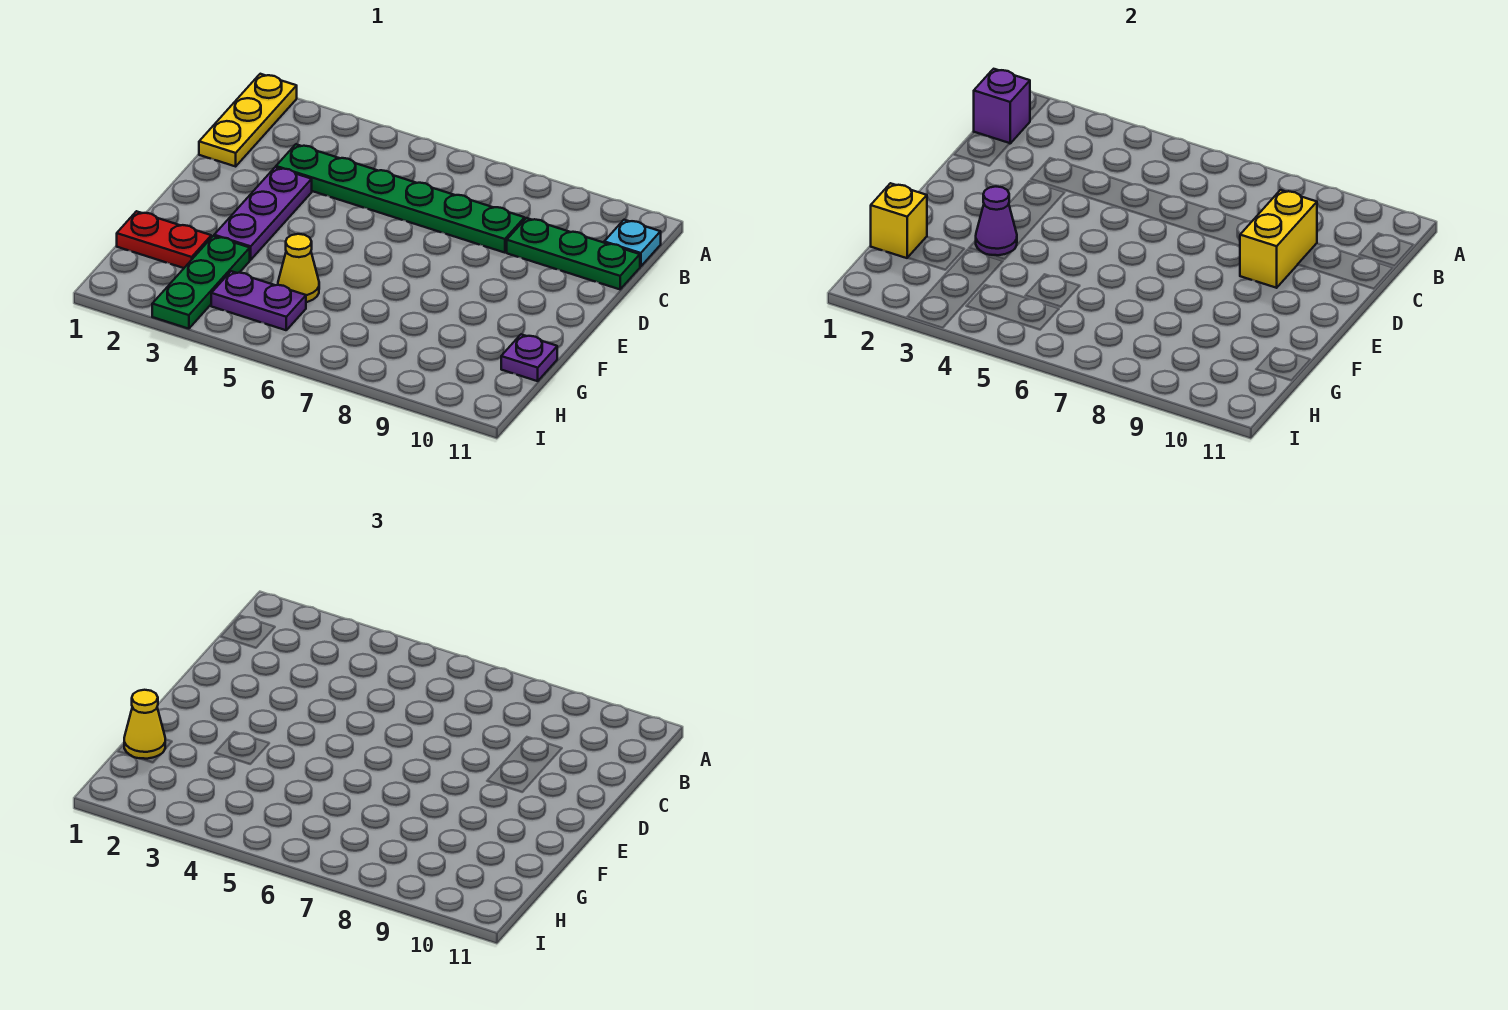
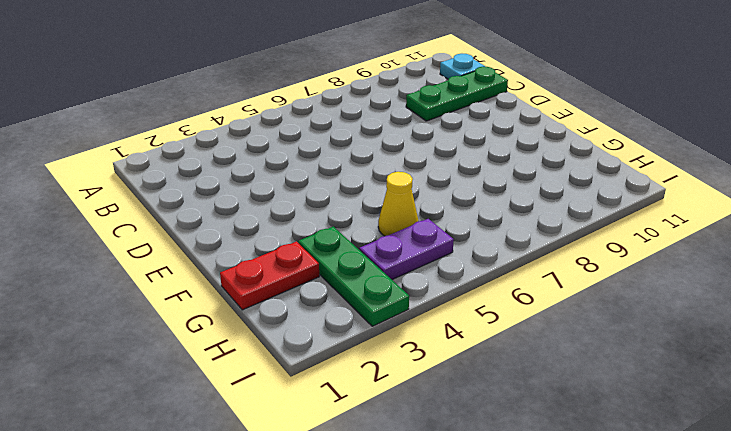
none -> yellow 1x3 plate [199,74,297,166]
none -> green 1x6 plate [276,144,525,253]
none -> purple 1x3 plate [214,167,312,260]

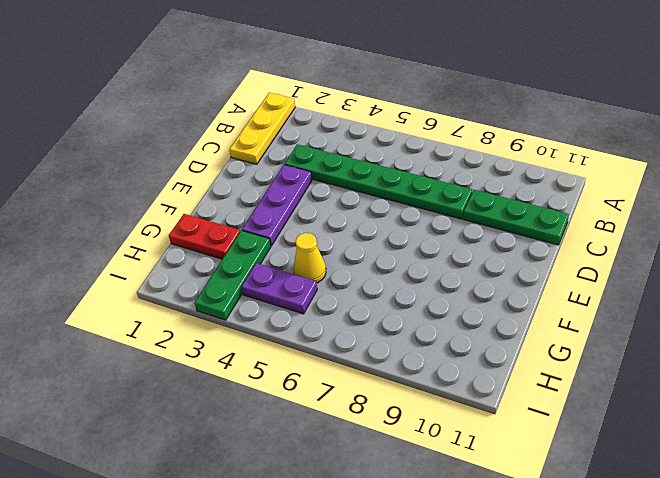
none -> cyan 1x1 plate [604,220,661,267]
none -> purple 1x1 plate [501,334,557,381]
none -> purple 1x1 brick [974,69,1030,143]

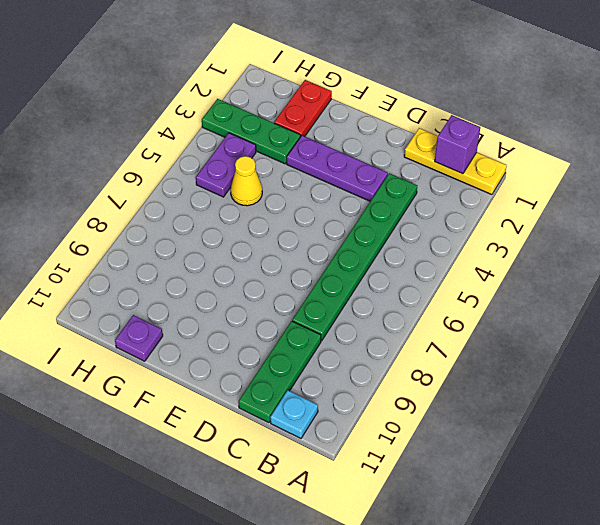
none -> yellow 1x2 brick [1240,190,1317,288]
none -> purple 1x1 cone [976,187,1017,255]
none -> yellow 1x1 brick [871,183,927,258]

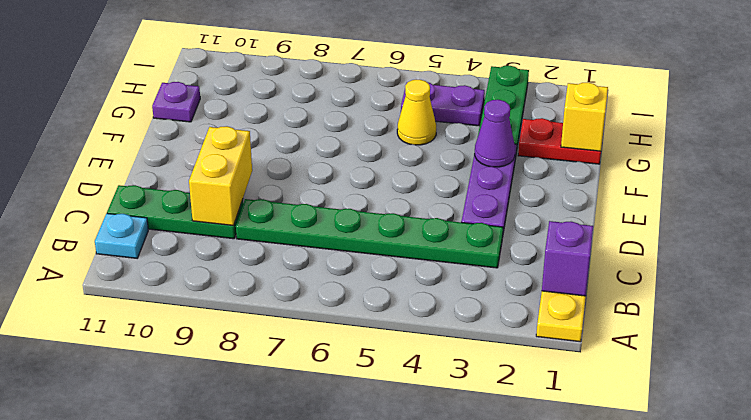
none -> yellow 1x1 cone [124,690,165,759]

